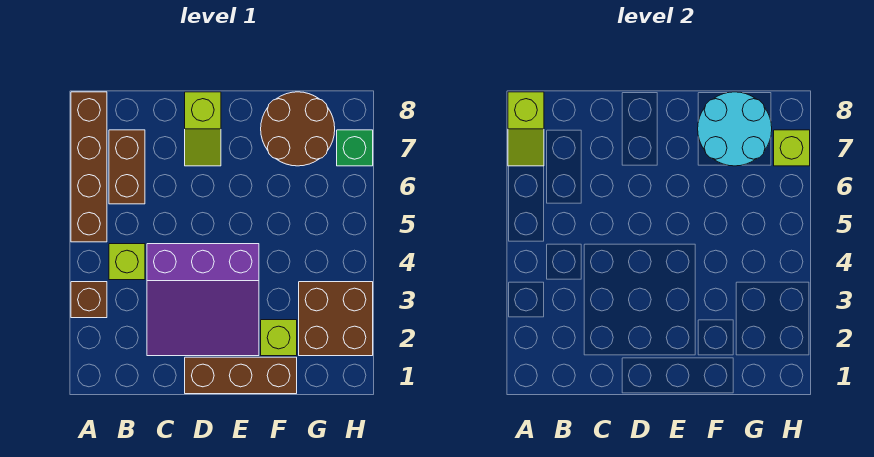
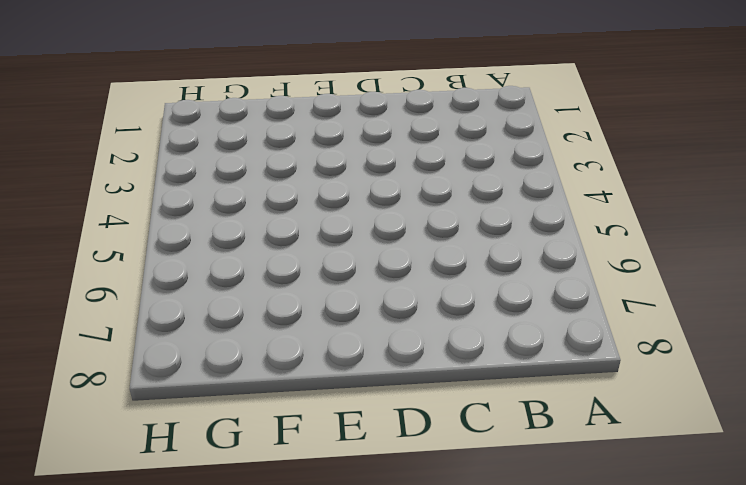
none -> brown 1x1 brick [71,282,107,318]
none -> brown 1x4 brick [71,92,107,242]
none -> lime 1x1 brick [109,244,145,280]

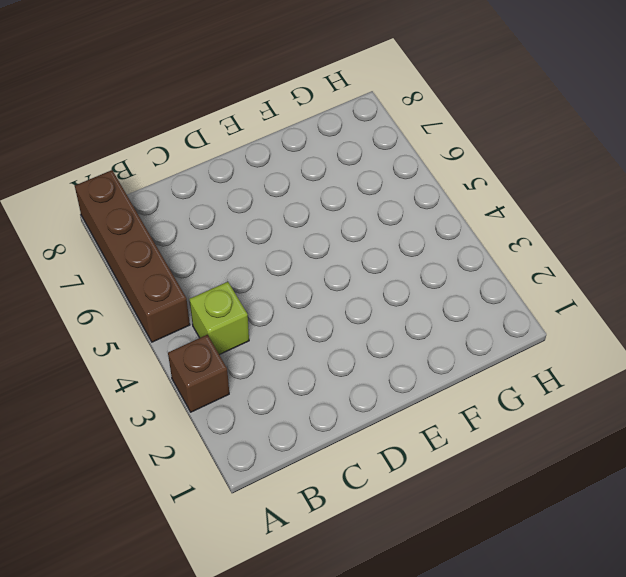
none -> brown 1x2 brick [109,130,145,204]
none -> purple 3x3 slope [147,244,259,356]
none -> brown 1x3 brick [185,357,297,394]

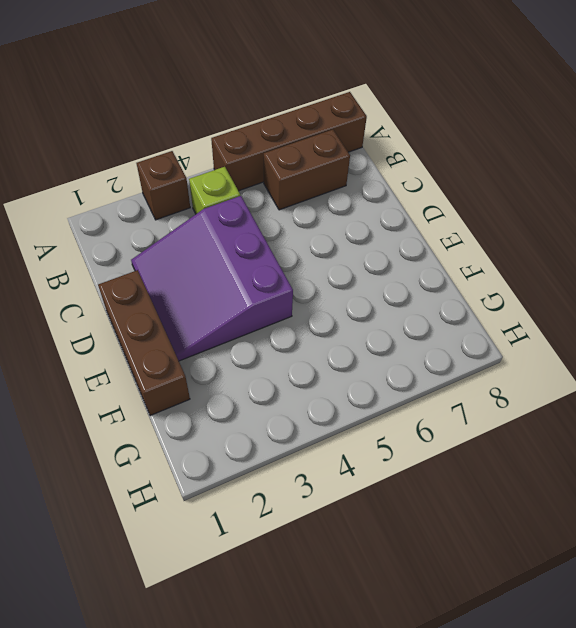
none -> lime 1x2 slope [185,92,221,166]
none -> lime 1x1 brick [261,320,297,356]
none -> brown 2x2 round brick [261,92,335,166]

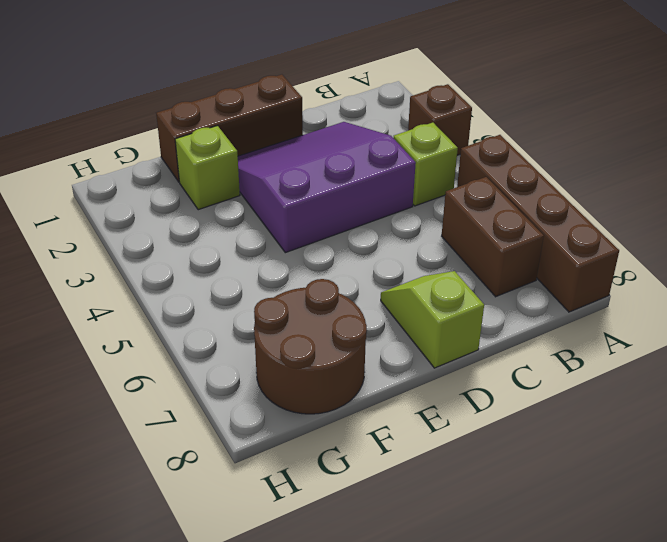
none -> brown 2x2 brick [299,282,373,356]
none -> green 1x1 brick [337,130,373,166]
none -> lime 1x2 slope [508,92,544,166]

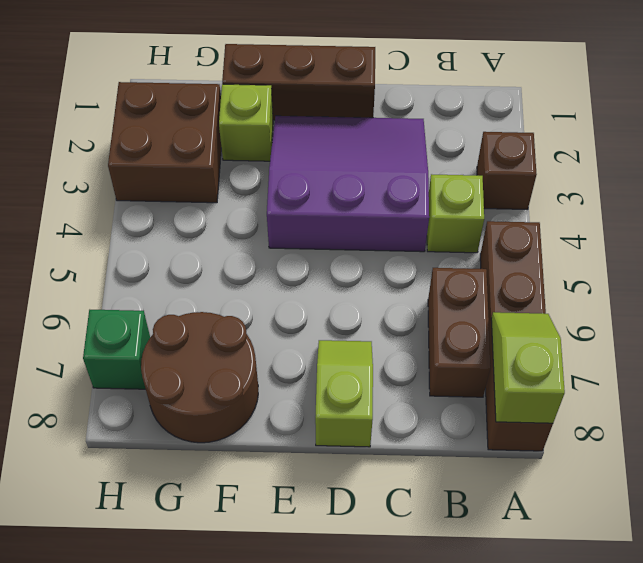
none -> cyan 2x2 round brick [698,92,772,166]
none -> lime 1x1 brick [774,130,810,166]

